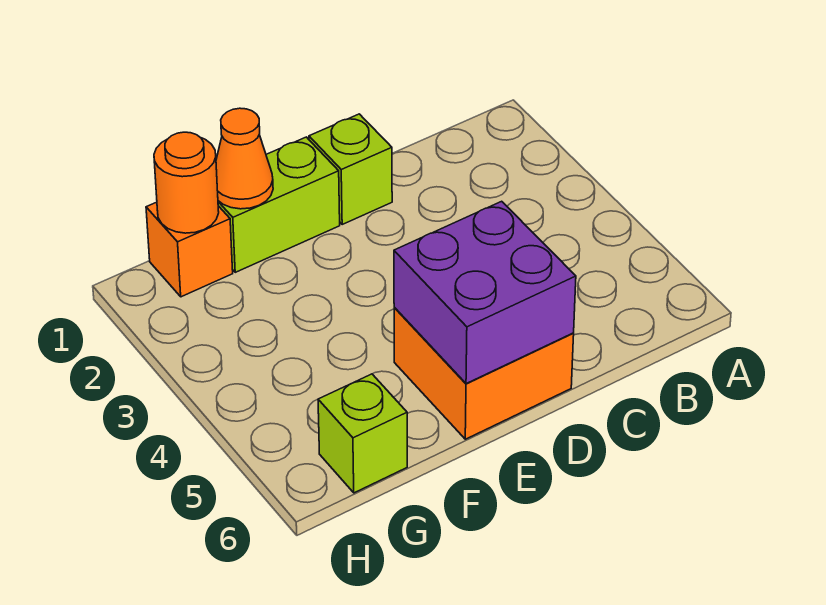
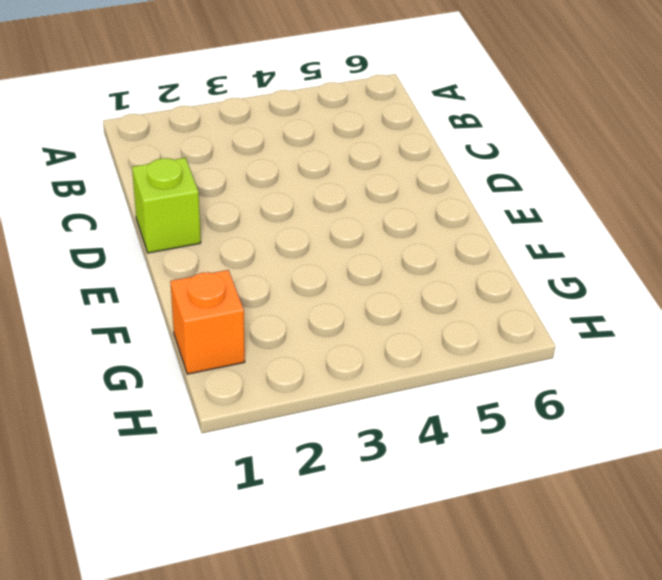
none -> orange 2x2 brick [394,307,574,439]
none -> lime 1x2 brick [218,137,340,272]

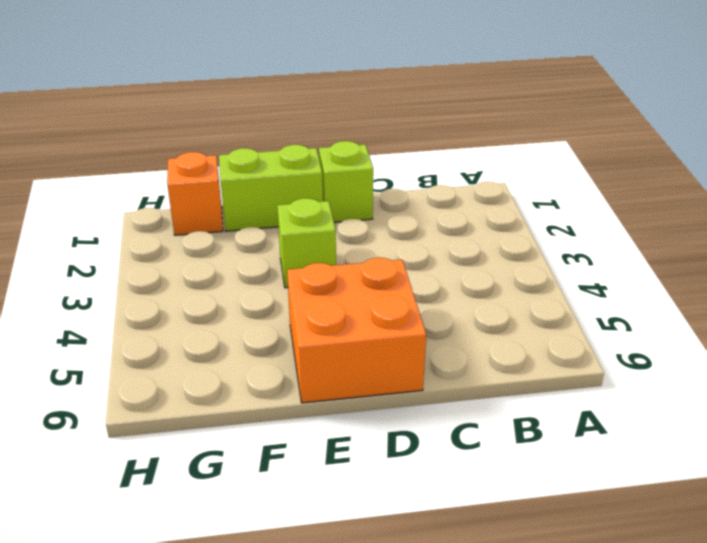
lime 1x1 brick [277,198,336,288] -> lime 1x1 brick moved to [318,374,407,493]
none -> purple 2x2 brick [394,201,576,384]
none -> orange 1x1 cone [216,108,273,209]

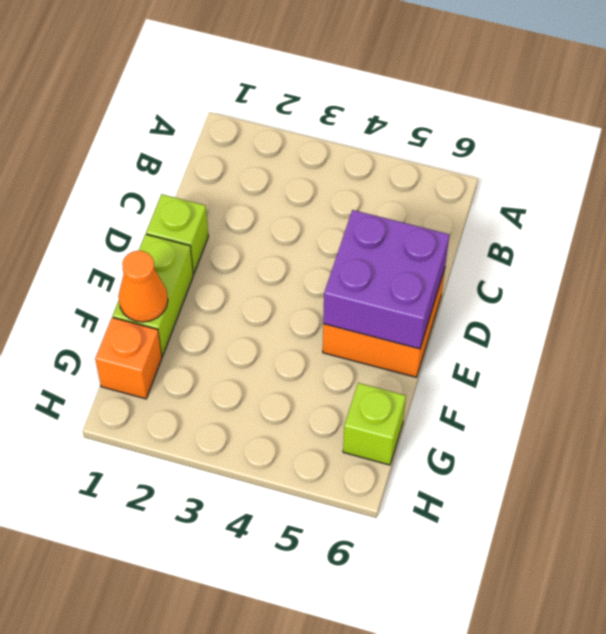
none -> orange 1x1 round brick [154,132,219,233]

